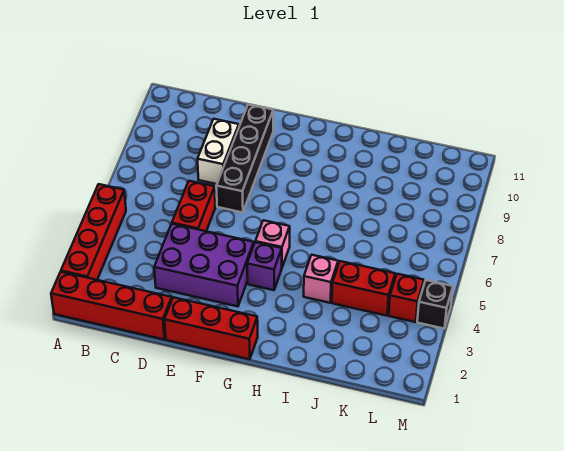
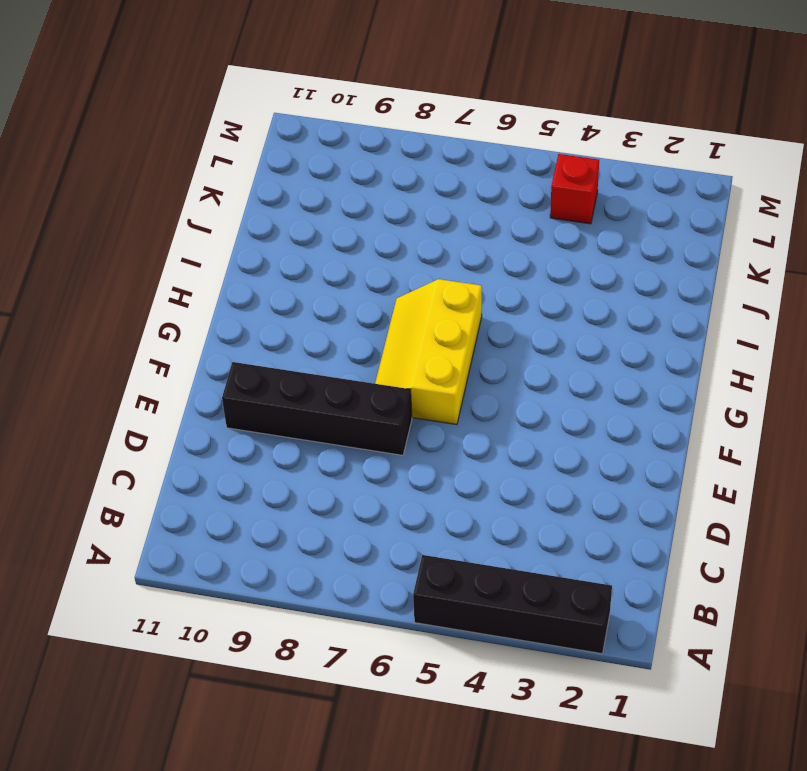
black 1x4 brick [413,555,612,654] -> red 1x4 brick [61,184,126,280]
yellow 2x3 slope [375,279,482,425] -> none
none -> red 1x4 brick [51,272,172,339]
none -> purple 2x3 brick [154,224,254,306]
none -> red 1x2 brick [172,181,215,231]

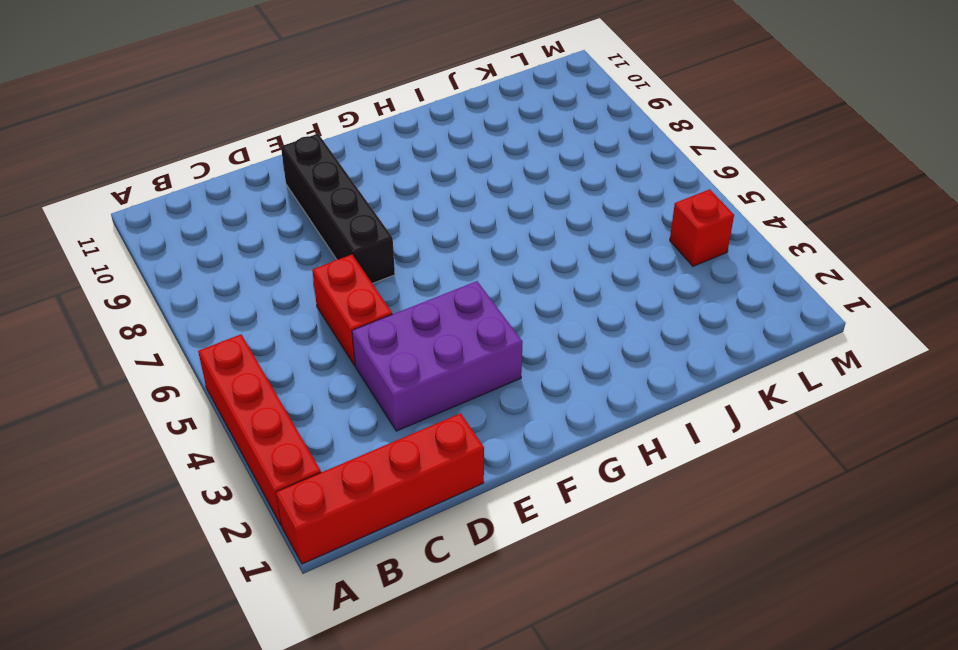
none -> white 1x2 brick [197,119,239,184]
none -> red 1x3 brick [164,297,258,359]
none -> purple 1x1 brick [247,242,282,290]

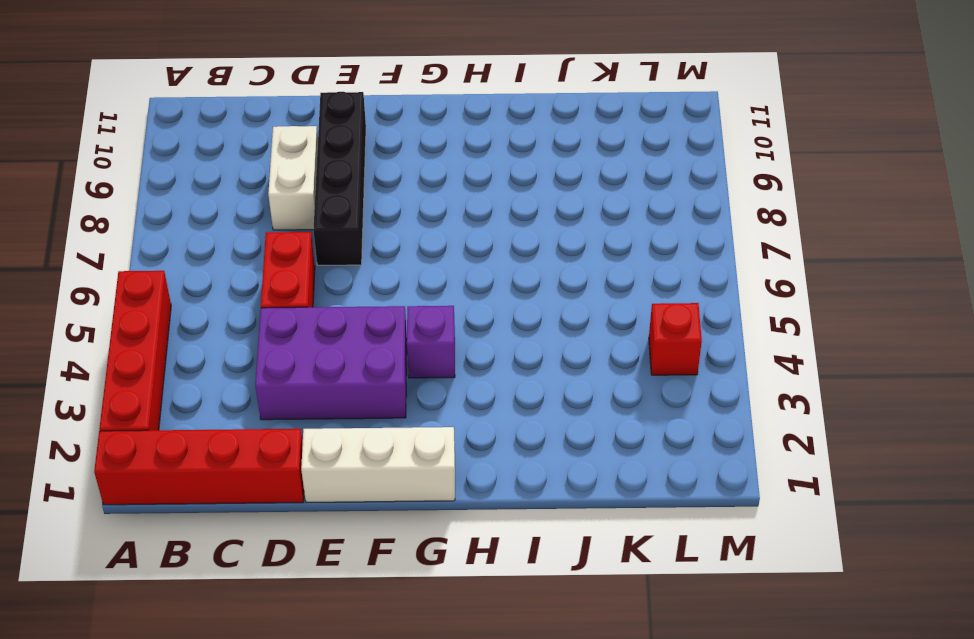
white 1x3 brick [301,427,455,502] -> red 1x3 brick [164,297,258,359]
none -> pink 1x1 brick [255,220,290,267]
none -> pink 1x1 brick [304,255,338,303]
none -> red 1x2 brick [332,261,395,316]

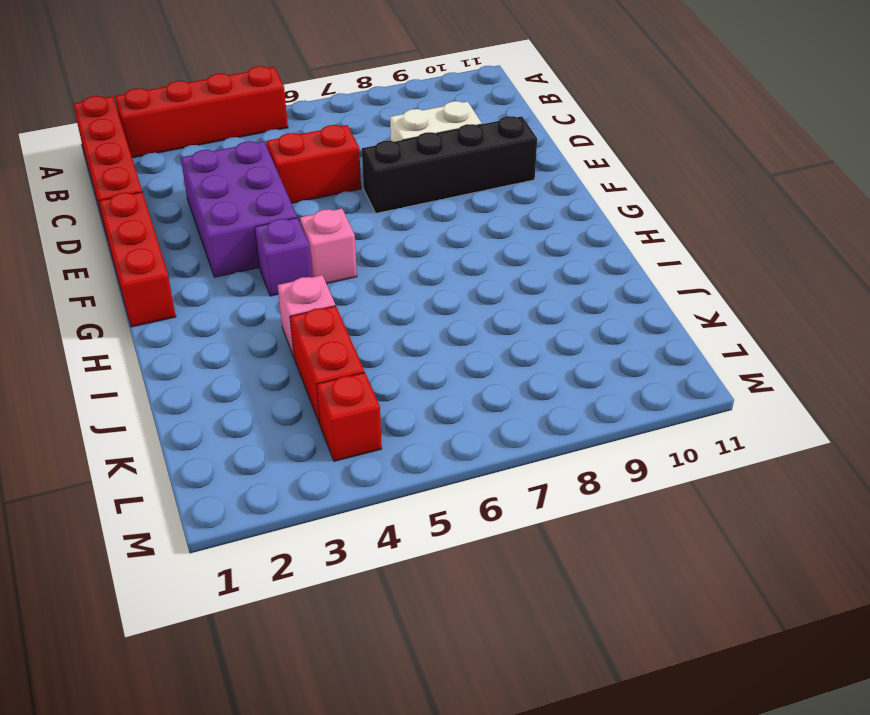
none -> black 1x1 brick [417,280,453,329]

